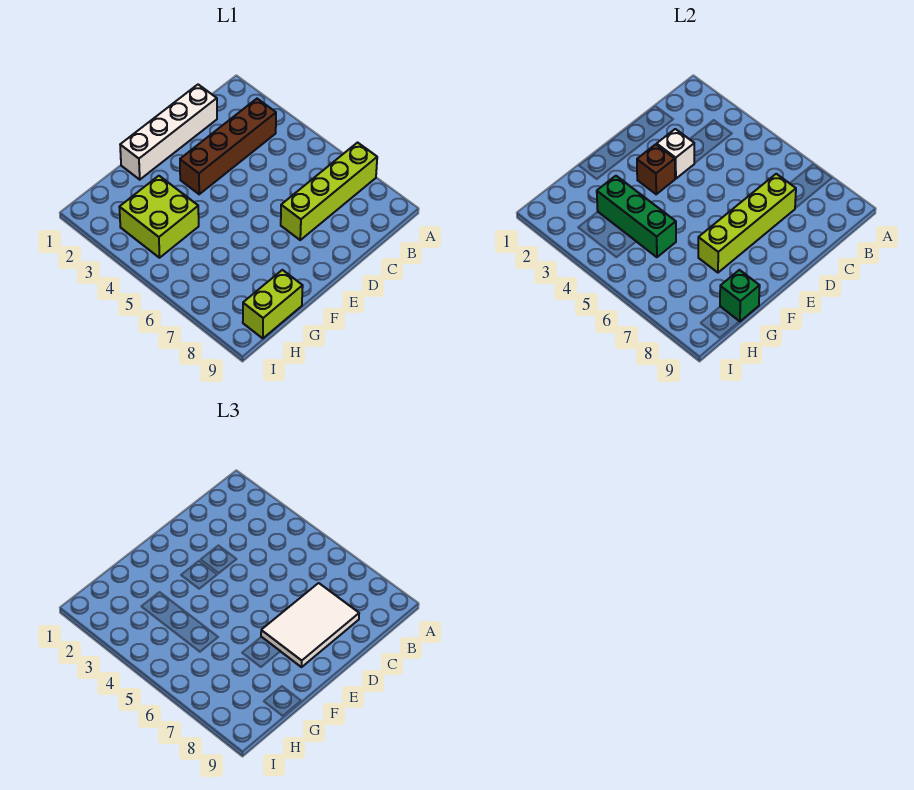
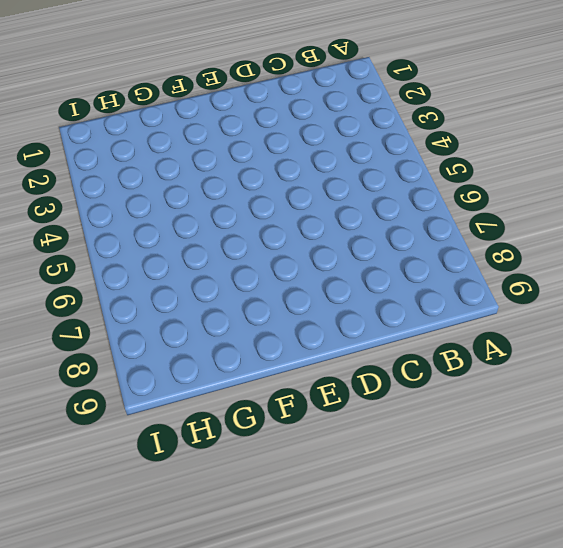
none -> lime 1x4 brick [281,143,377,240]
none -> brown 1x4 brick [180,99,276,194]

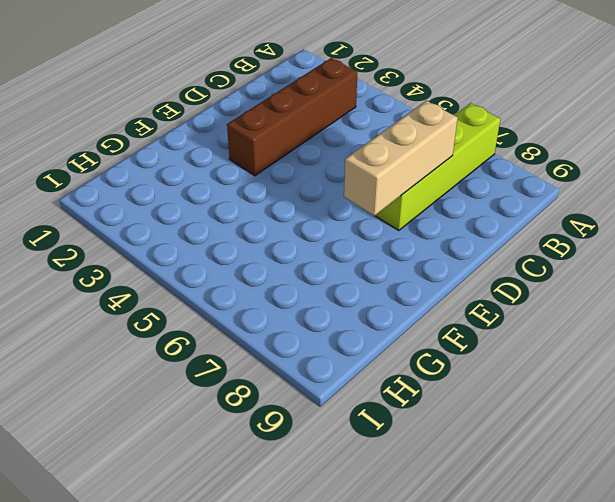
tan 1x3 brick [344,101,458,216] -> lime 1x4 brick [698,174,796,273]
none -> white 1x4 brick [120,85,217,180]
none -> lime 2x2 brick [119,176,199,258]

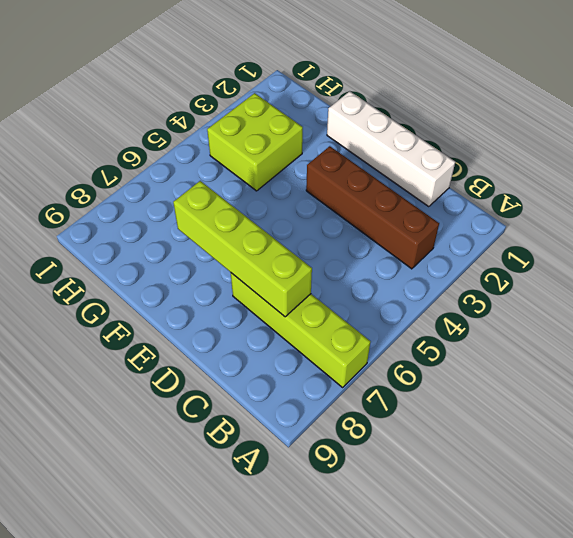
none -> lime 1x2 brick [243,270,303,338]
none -> white 1x1 brick [657,129,694,179]

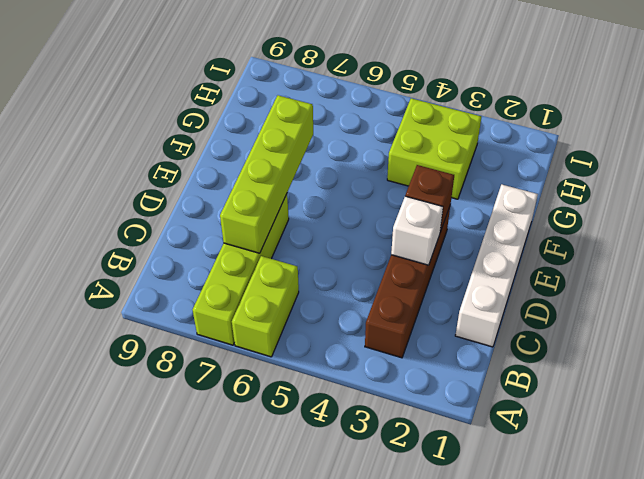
lime 1x2 brick [232,256,299,357] -> lime 1x2 brick moved to [243,270,303,338]
none -> green 1x3 brick [597,176,676,257]
none -> green 1x1 brick [720,270,760,322]

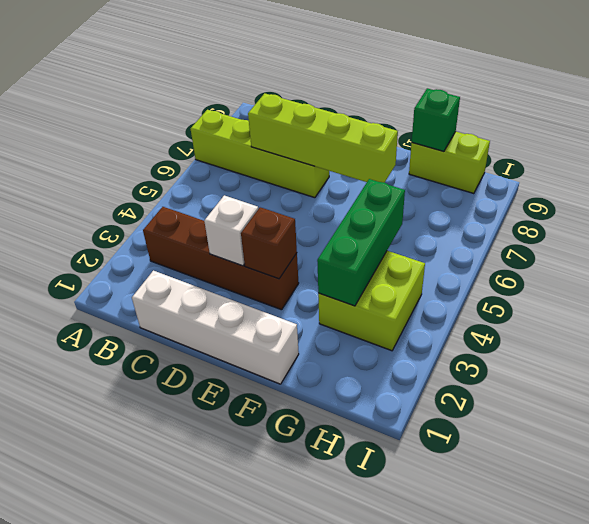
none -> white 2x3 tile [261,583,359,667]

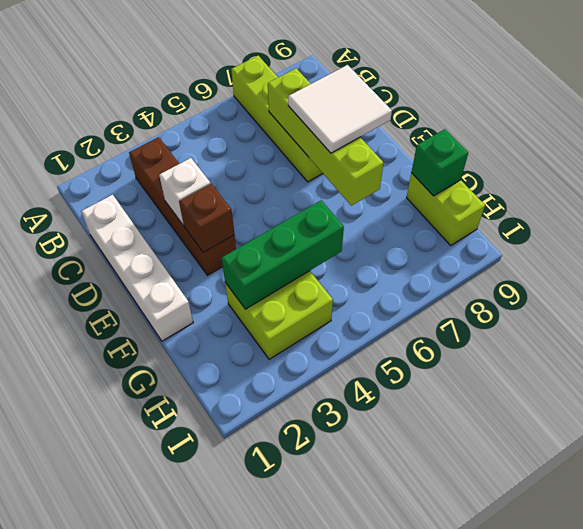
white 2x2 tile [288,65,392,153] -> white 2x3 tile [261,583,359,667]

